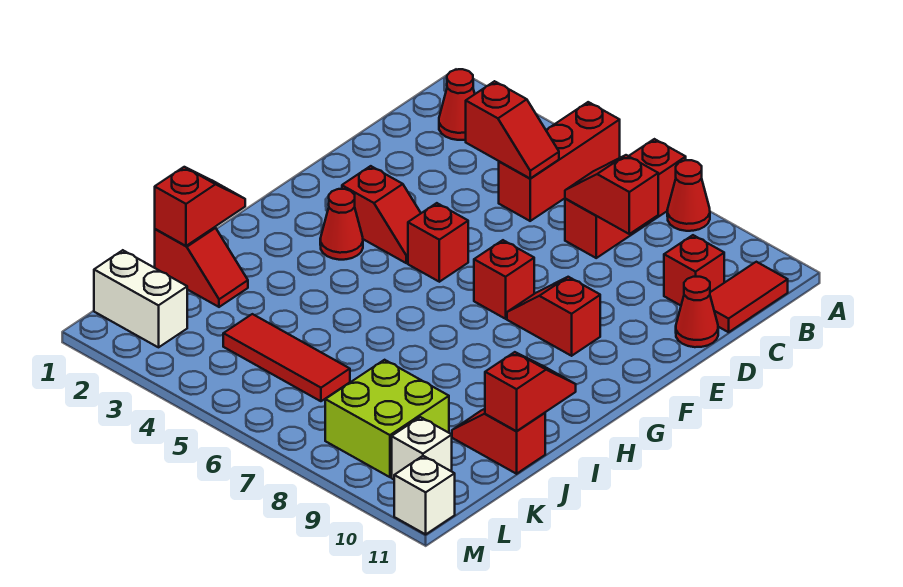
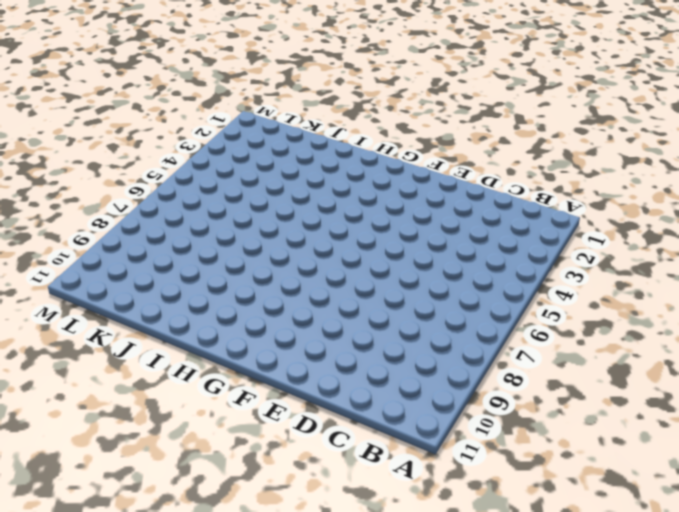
none -> red 1x3 brick [499,102,620,221]
none -> red 1x3 brick [565,139,686,258]
none -> red 1x1 cone [667,160,710,231]

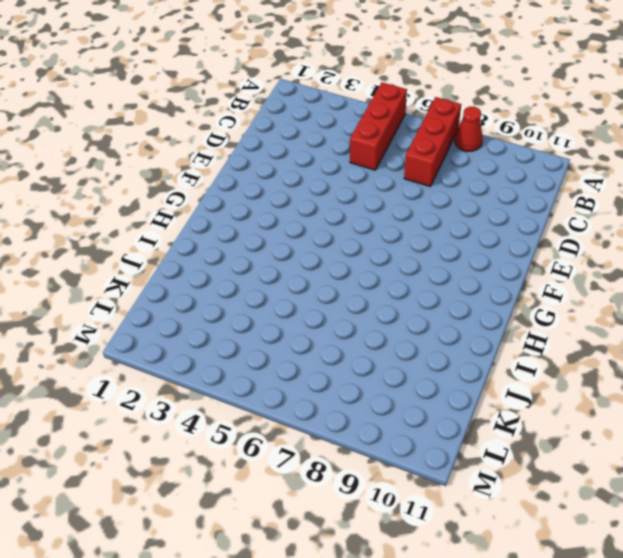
none -> red 1x1 cone [439,69,475,140]
none -> red 1x2 tile [710,262,788,332]
none -> red 1x1 brick [664,235,724,305]

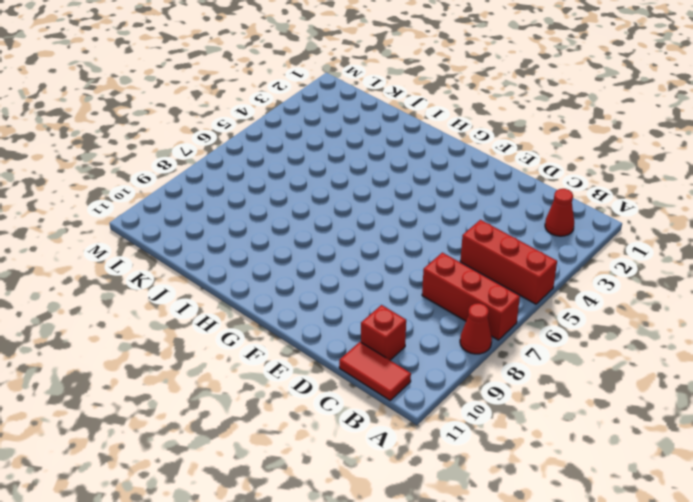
none -> red 1x1 cone [676,277,718,347]
none -> red 1x2 slope [342,166,421,263]
none -> red 1x1 brick [408,203,468,282]

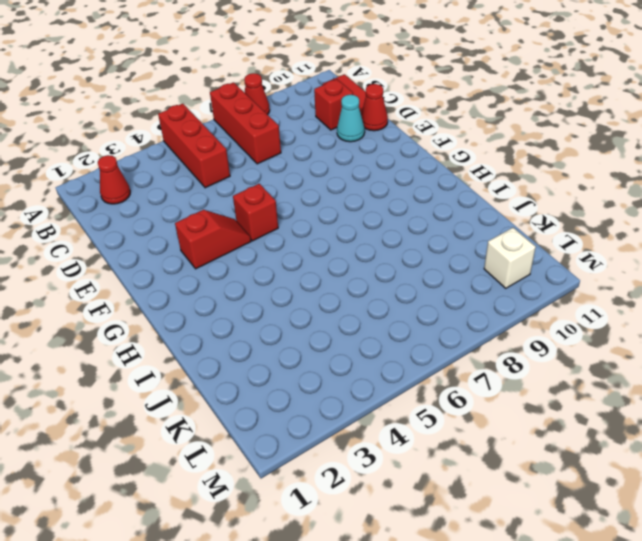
cyan 1x1 cone [337,95,365,142] -> none
none -> red 1x1 brick [474,240,534,319]
none -> red 1x2 slope [507,277,600,356]
none -> red 1x1 cone [320,189,363,260]

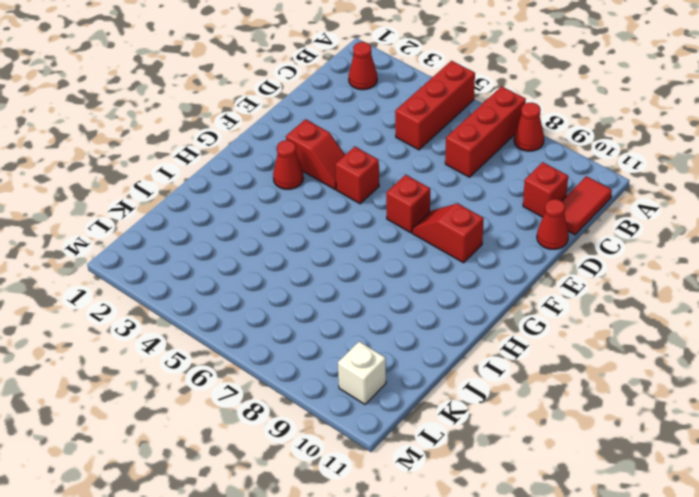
none -> red 1x2 slope [155,227,248,307]
none -> red 1x2 slope [452,409,545,474]
none -> red 1x3 tile [223,314,350,401]

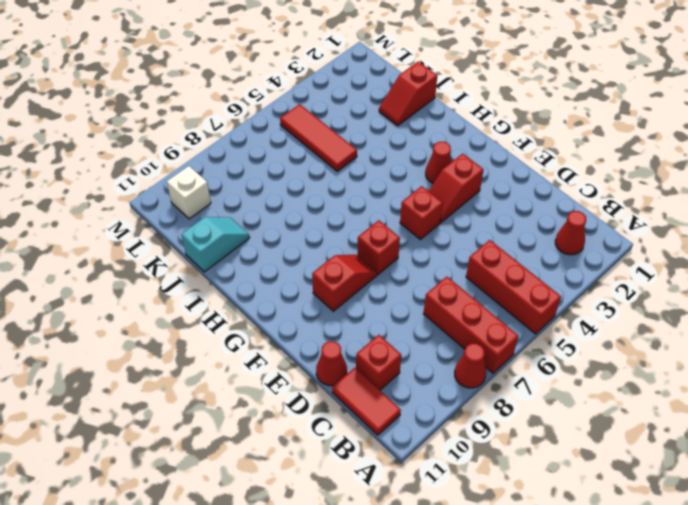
red 1x3 tile [280,104,357,171] -> red 1x3 tile turned to [223,314,350,401]
cyan 1x2 slope [182,217,250,272] -> red 1x2 slope [452,409,545,474]
none -> lime 2x2 brick [325,360,449,477]
none -> white 1x2 brick [94,250,187,347]
none -> white 1x1 brick [394,456,455,534]

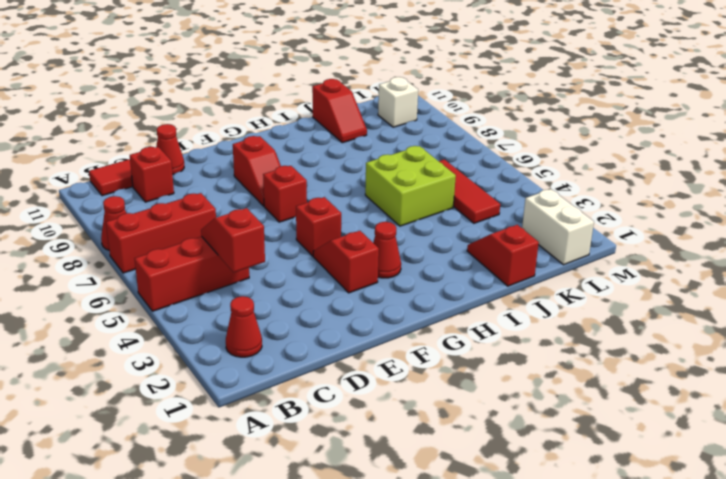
lime 2x2 brick [365,146,456,226] -> lime 2x2 brick moved to [325,360,449,477]
none -> white 1x1 brick [394,456,455,534]
none -> red 1x2 slope [565,155,658,234]
none -> red 1x2 slope [155,167,245,246]

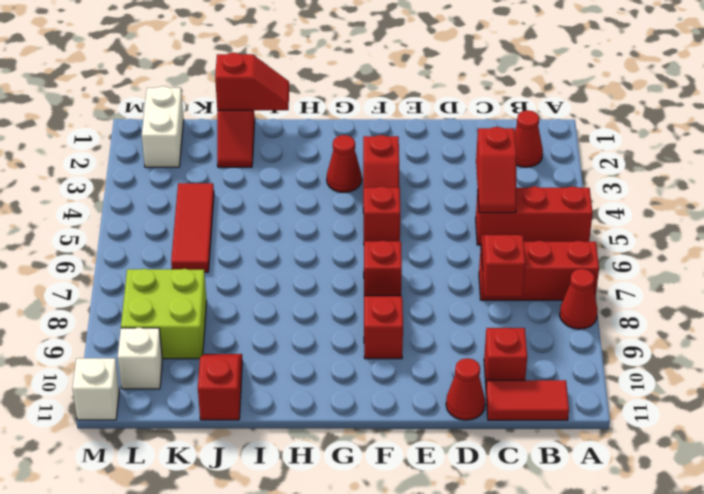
none -> red 1x2 slope [485,352,576,431]

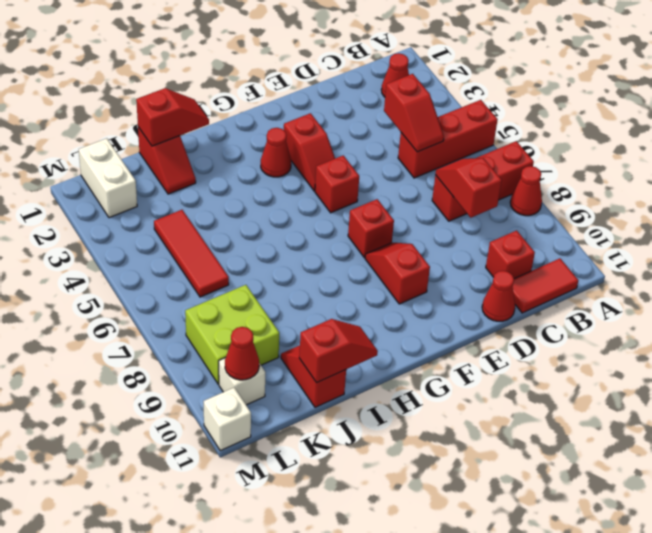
red 1x1 cone [225,327,259,380] -> none

